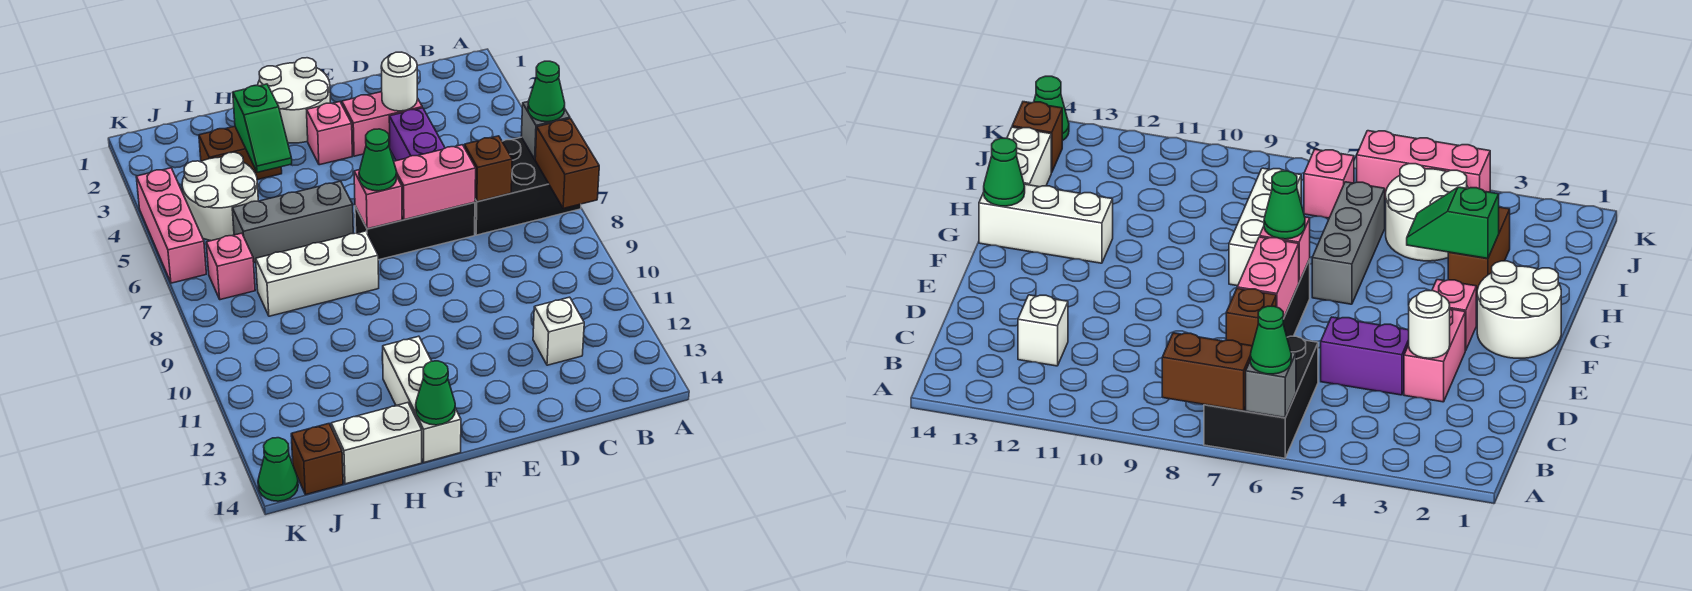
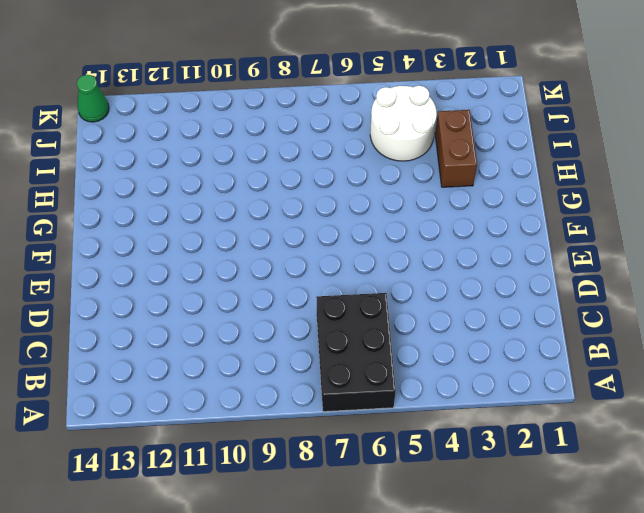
none -> white 1x1 brick [533,297,584,365]
none -> pink 1x2 brick [342,92,422,156]
none -> purple 1x2 brick [389,108,445,161]

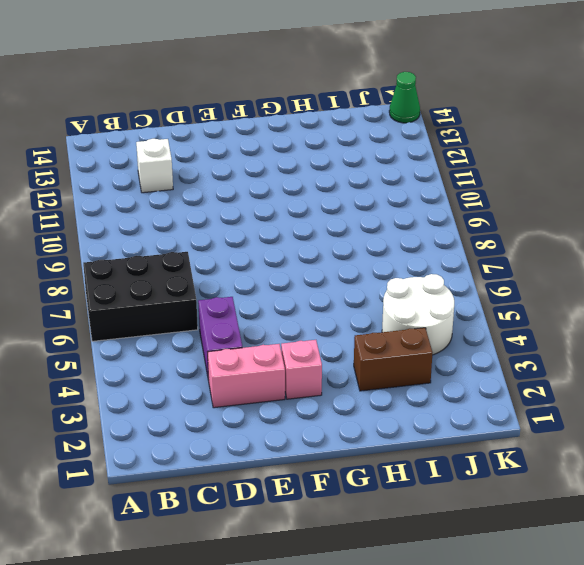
none -> black 1x3 brick [355,202,475,260]
none -> white 2x2 round brick [258,58,330,143]
none -> grey 1x3 brick [232,181,353,263]

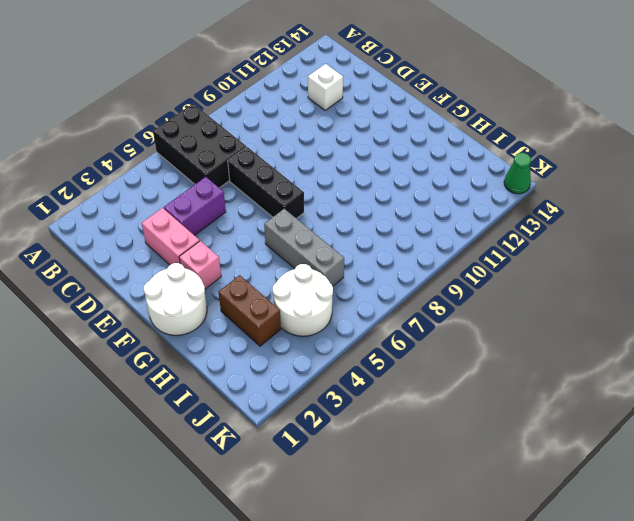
none -> white 1x3 brick [256,231,379,316]
none -> white 1x3 brick [382,336,461,462]
none -> white 1x2 brick [331,403,422,484]

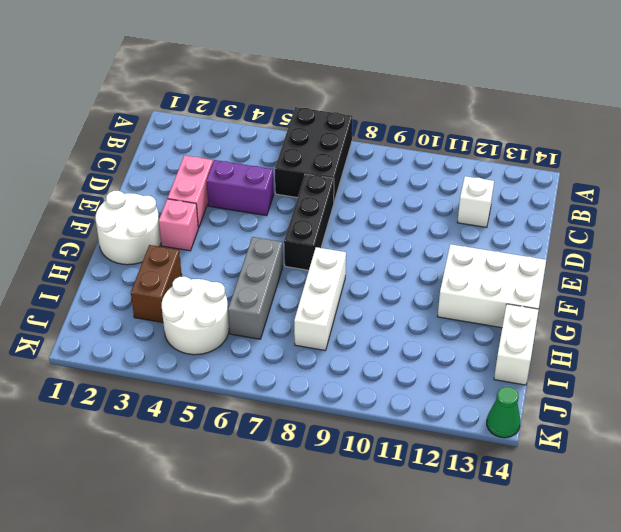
white 2x3 brick [438,244,546,328] -> white 1x3 brick [382,336,461,462]
none -> pink 1x1 brick [206,233,255,300]
none -> brown 1x1 brick [291,424,343,495]
none -> pink 1x3 brick [136,168,206,283]

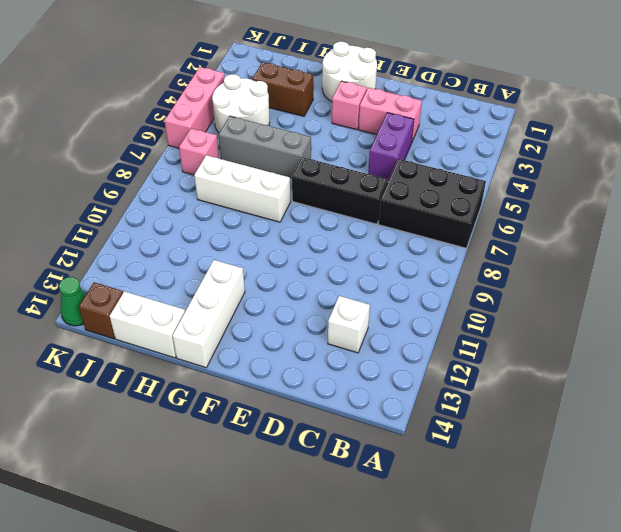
none -> grey 1x1 brick [521,101,570,159]
none -> brown 1x2 brick [535,119,599,208]
none -> brown 1x1 brick [464,136,512,202]

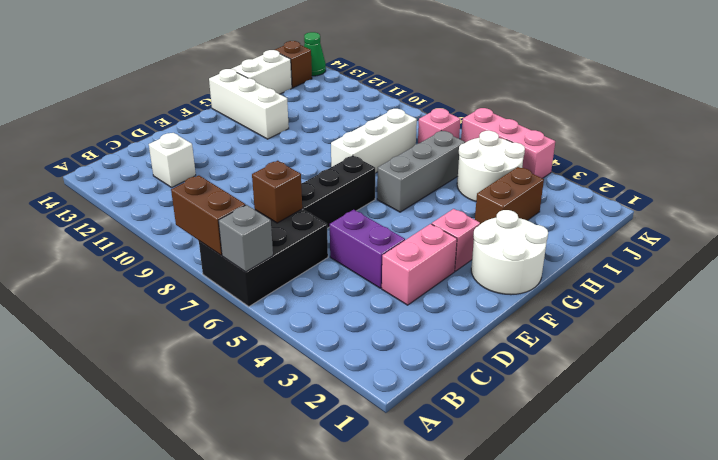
none -> white 1x1 round brick [381,52,417,111]
none -> pink 1x2 brick [394,145,476,220]
none -> pink 1x1 brick [354,170,402,229]

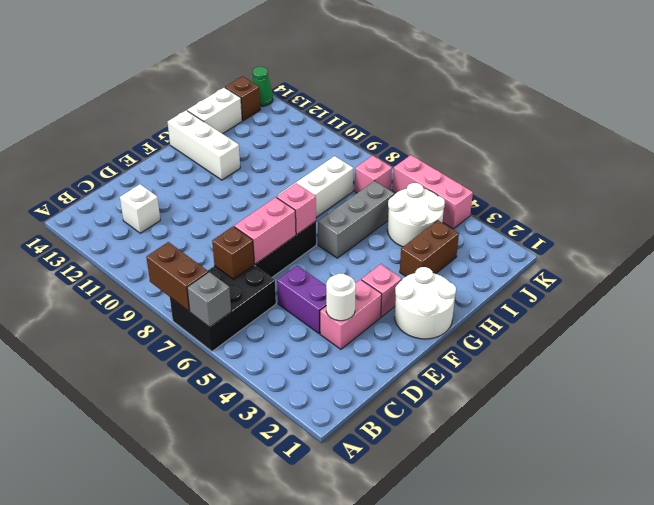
none -> green 1x1 cone [416,361,455,425]
none -> green 1x2 slope [233,84,292,172]
none -> green 1x1 cone [528,61,565,122]

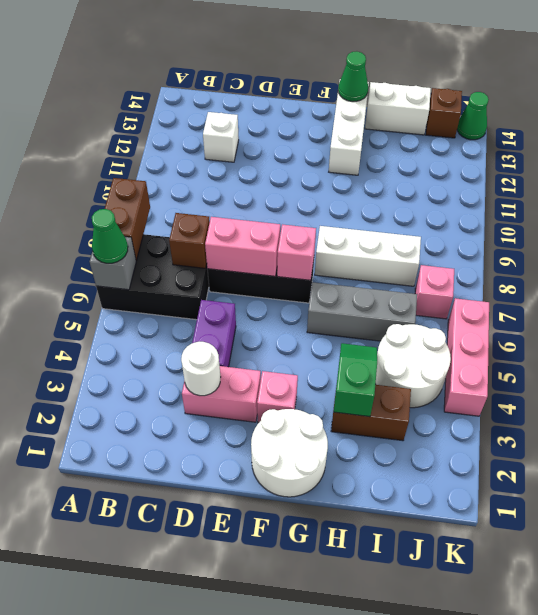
none -> green 1x1 cone [359,129,397,191]

